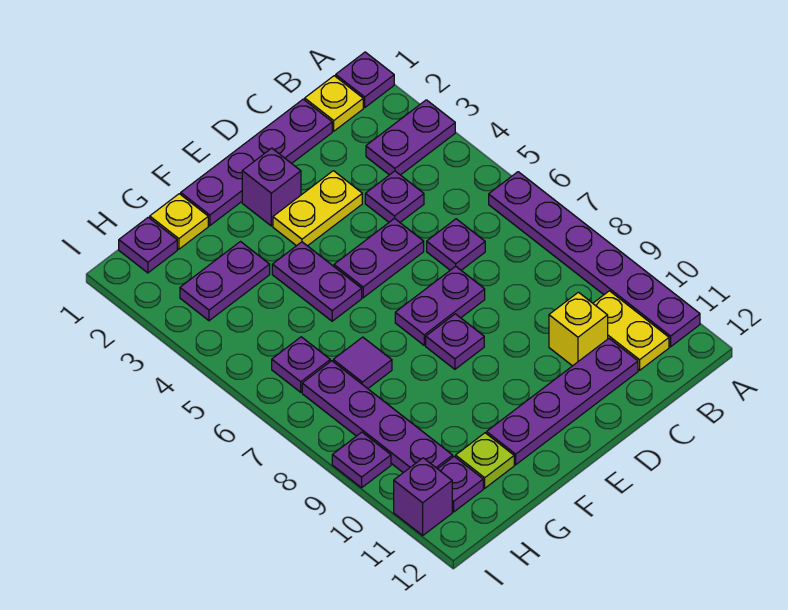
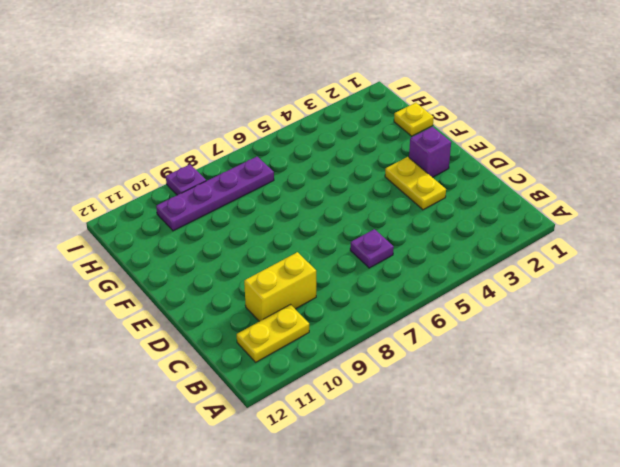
yellow 1x2 brick [244,252,316,321] -> yellow 1x1 brick [549,292,608,366]
none -> purple 1x1 plate [336,52,394,107]
none -> purple 1x2 plate [366,100,455,175]
none -> purple 1x6 plate [489,172,700,347]

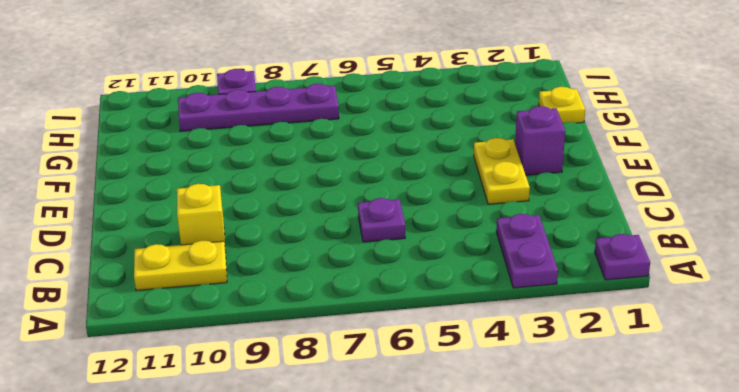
none -> purple 1x6 plate [489,172,700,347]
none -> yellow 1x1 plate [305,76,363,131]
none -> purple 1x4 plate [181,99,332,226]

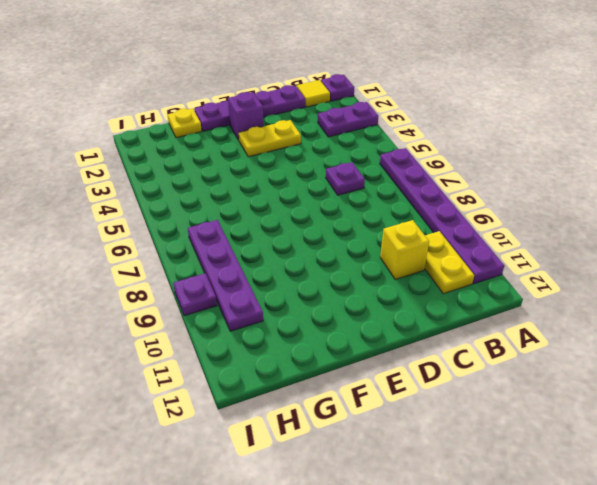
yellow 1x1 tile [297,80,330,107] -> yellow 1x1 plate [305,76,363,131]
none -> purple 1x1 plate [365,171,424,222]
none -> purple 1x4 plate [487,339,638,465]
none -> purple 1x2 plate [334,218,424,298]

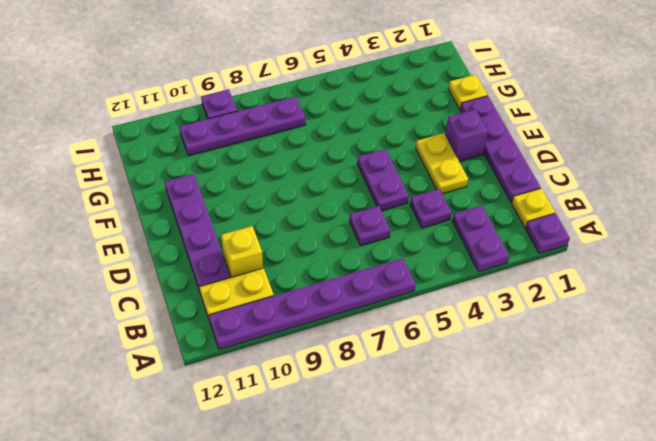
none -> purple 1x2 plate [395,266,485,345]
none -> purple 1x1 plate [426,314,484,369]
none -> purple 1x2 plate [272,242,362,321]

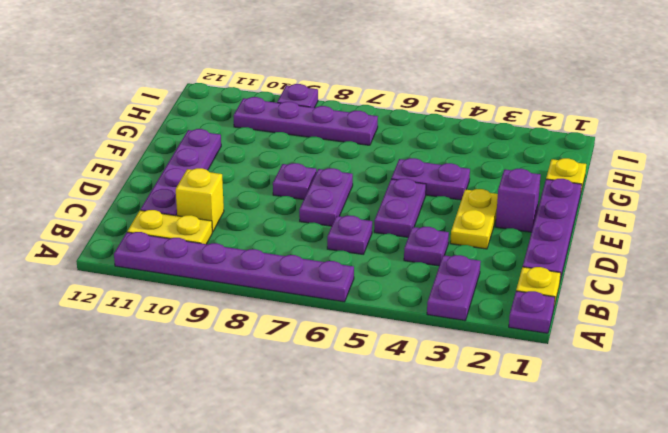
none -> purple 1x2 plate [180,242,270,321]
none -> purple 1x1 tile [333,337,392,389]
none -> lime 1x1 plate [456,433,514,488]

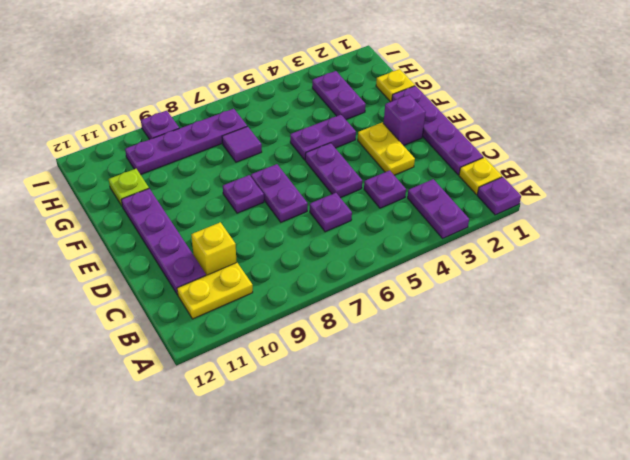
none -> purple 1x6 plate [489,172,700,347]
none -> purple 1x1 plate [119,217,177,273]
none -> purple 1x1 plate [272,337,330,392]

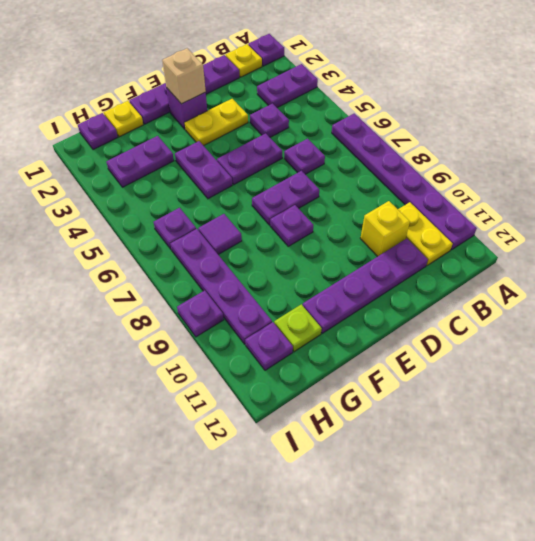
tan 1x1 brick [162,48,206,104] -> none
none -> purple 1x1 brick [394,458,452,535]

